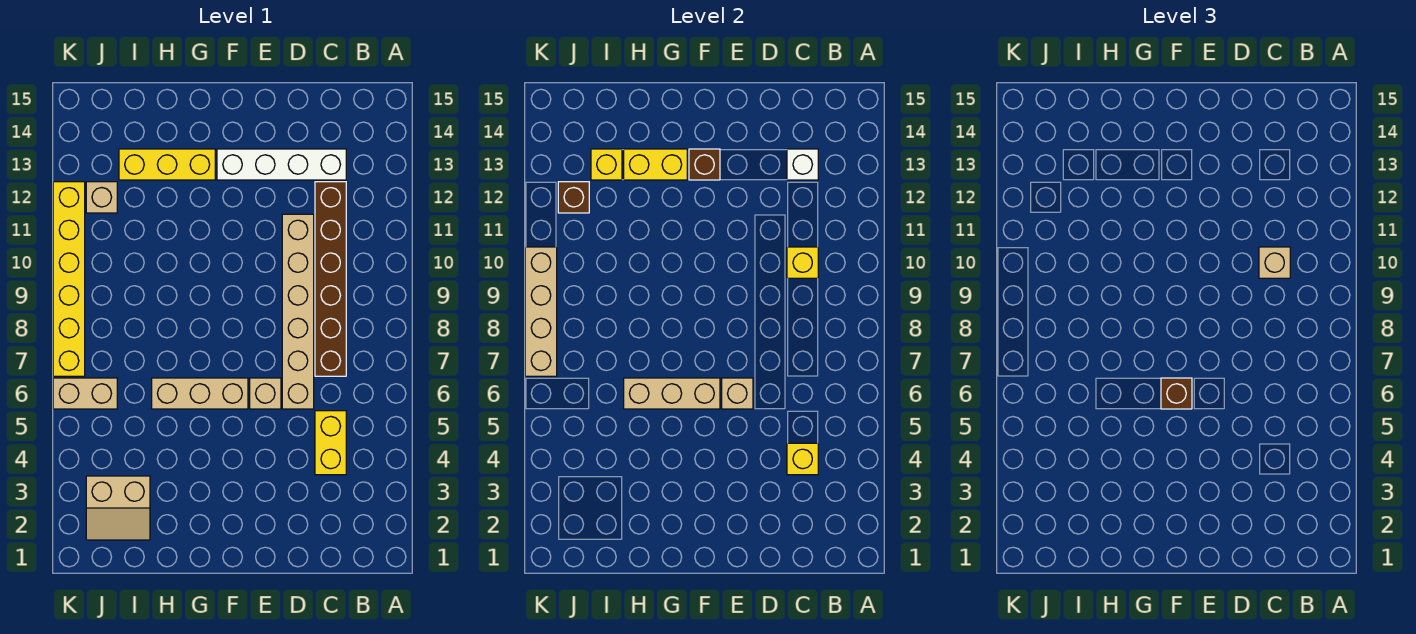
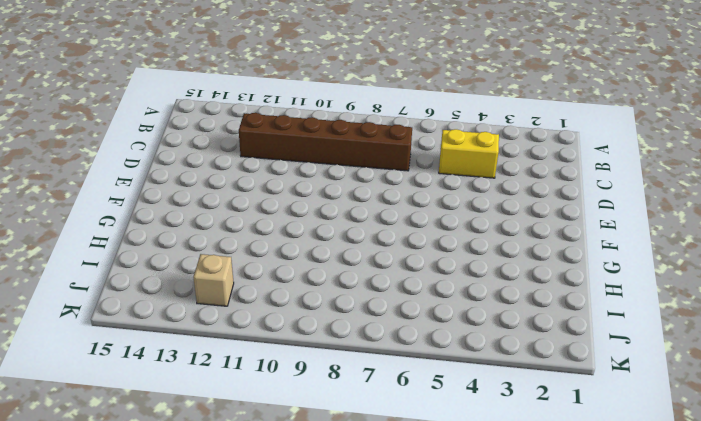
none -> white 1x4 brick [217,149,346,180]
none -> tan 1x6 brick [282,214,314,409]
none -> tan 1x1 brick [250,378,281,409]

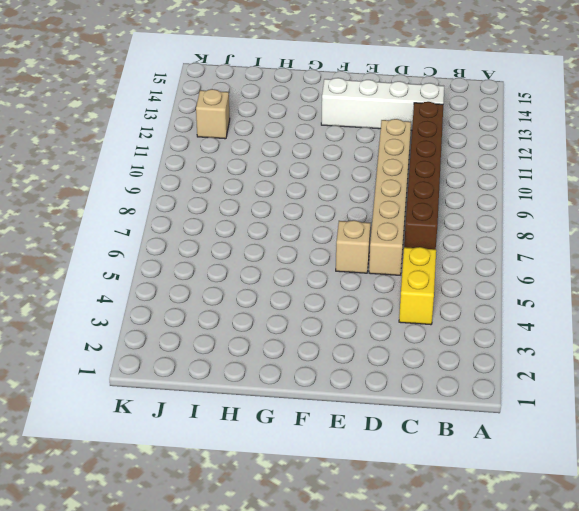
none -> tan 1x3 brick [152,378,248,409]
none -> yellow 1x3 brick [119,149,215,180]
none -> tan 2x2 slope [86,476,150,540]

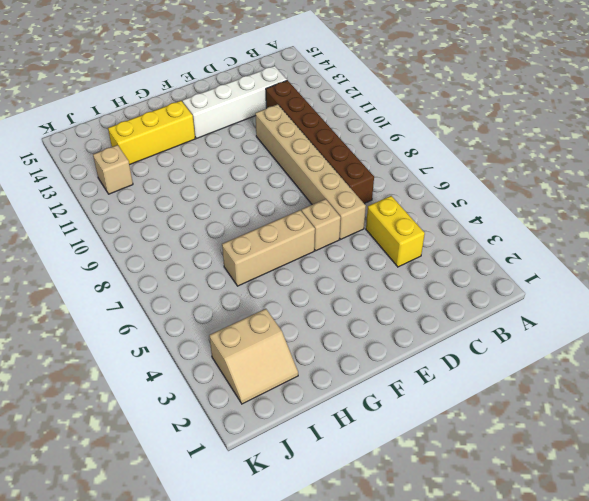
none -> tan 1x2 brick [53,378,117,409]
none -> yellow 1x6 brick [53,182,85,376]
none -> yellow 1x1 brick [787,443,818,475]

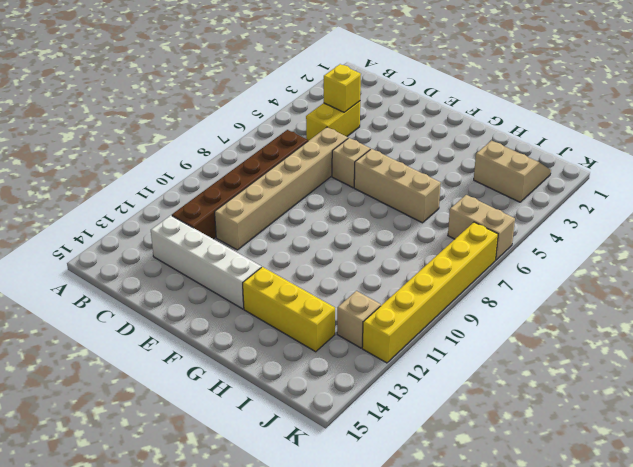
none -> yellow 1x1 brick [787,247,818,278]
none -> white 1x1 brick [787,149,818,180]
none -> tan 1x1 brick [722,378,753,409]

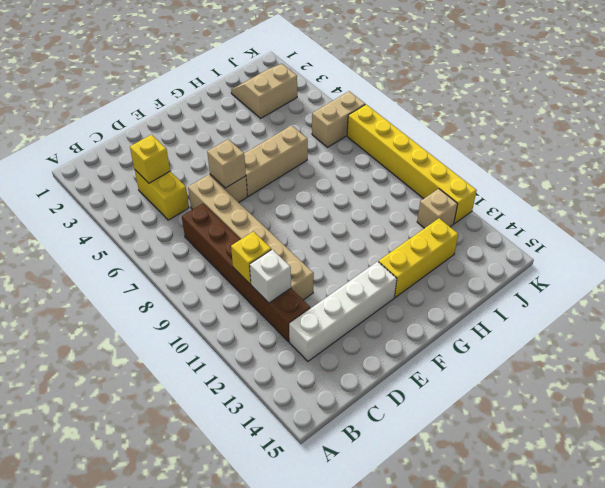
white 1x1 brick [250,249,291,303] -> white 1x1 brick moved to [787,149,818,180]
none -> tan 1x3 brick [624,378,720,409]
none -> brown 1x1 brick [689,149,720,180]
none -> yellow 1x2 brick [624,149,687,180]

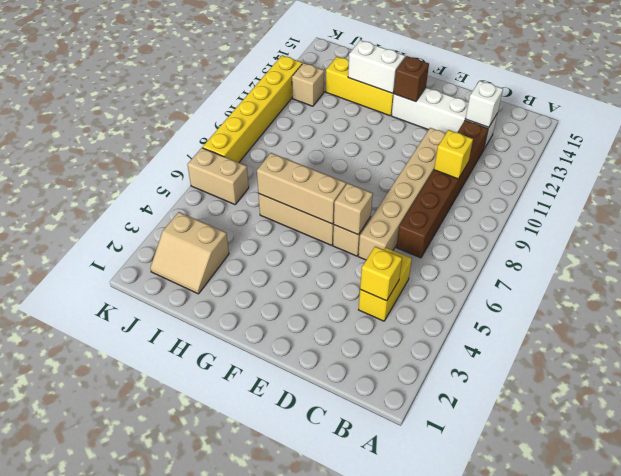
white 1x2 brick [348,40,405,93] -> yellow 1x2 brick [624,149,687,180]
none -> yellow 1x1 brick [591,149,622,180]
none -> brown 1x1 brick [558,182,589,213]
none -> tan 1x4 brick [525,247,557,376]

